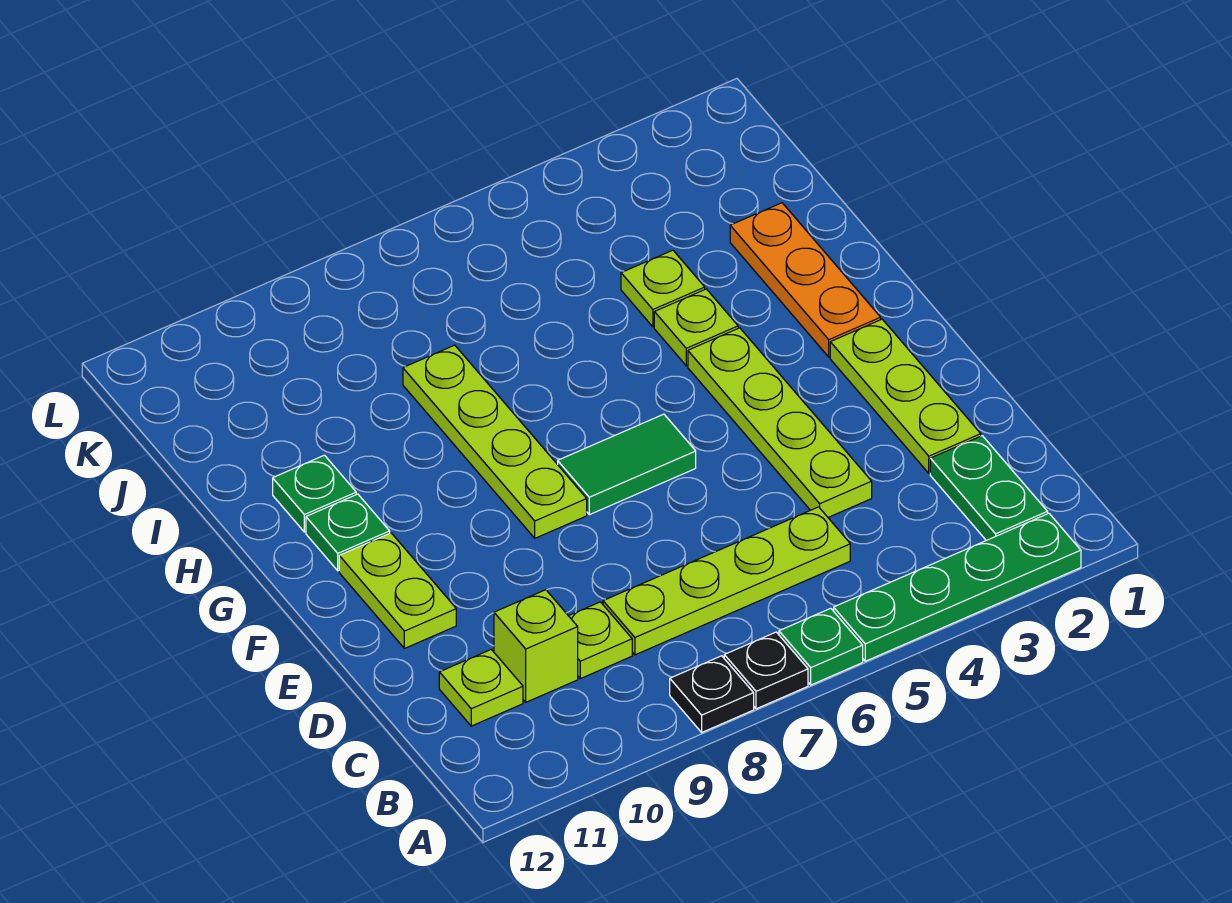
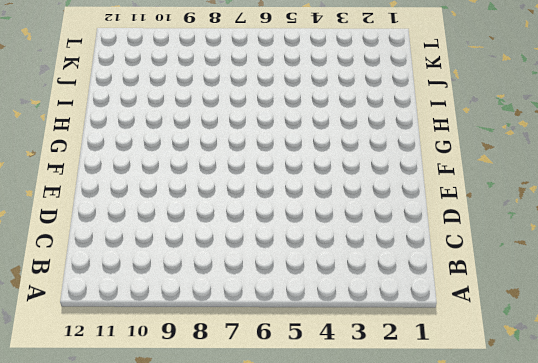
none -> green 1x4 plate [834,513,1081,661]
none -> green 1x1 plate [779,608,863,685]
none -> black 1x1 plate [724,632,808,709]

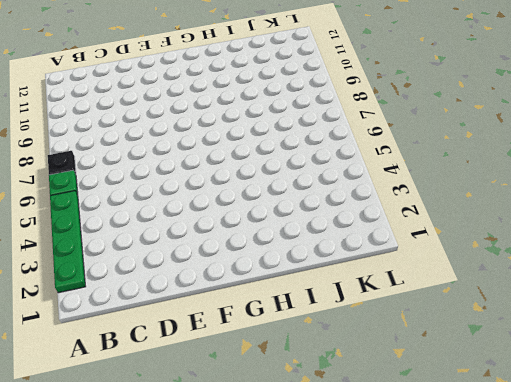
none -> black 1x1 plate [670,656,754,732]
none -> green 1x2 plate [930,436,1048,540]
none -> lime 1x4 plate [603,507,850,655]

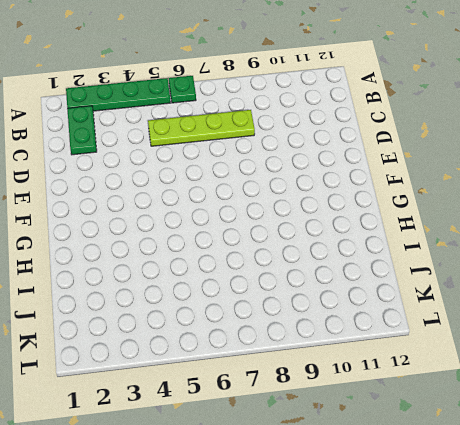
none -> black 1x1 plate [724,632,808,709]
none -> black 1x1 plate [670,656,754,732]
none -> lime 1x1 plate [569,602,632,679]

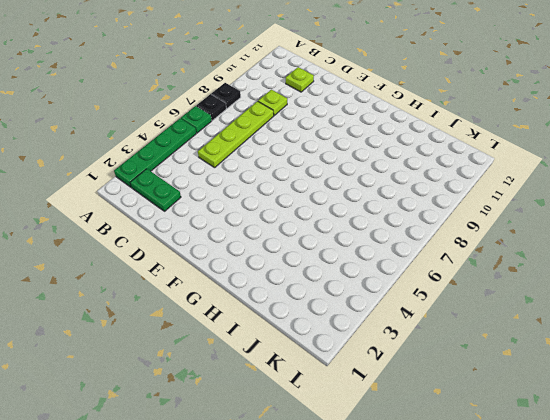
none -> lime 1x1 brick [494,590,578,702]
none -> lime 1x3 plate [830,319,981,473]
none -> lime 1x4 plate [688,328,872,517]

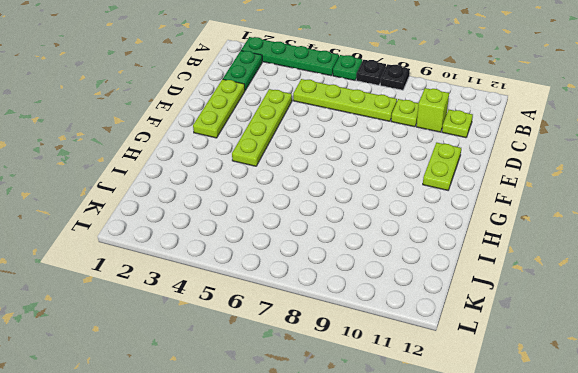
none -> green 1x2 tile [558,414,696,515]
none -> lime 1x4 plate [403,345,587,538]
none -> orange 1x3 plate [730,203,881,357]

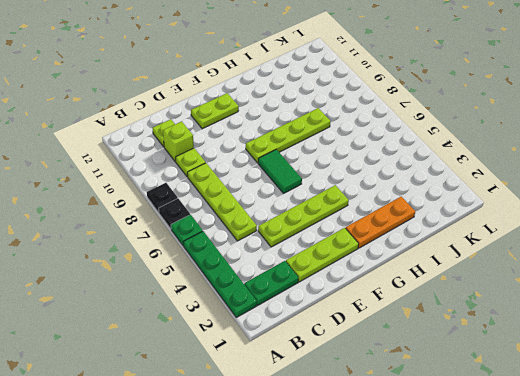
none -> green 1x1 plate [306,494,390,571]
none -> lime 1x1 plate [654,289,738,366]
none -> green 1x1 plate [273,455,356,532]

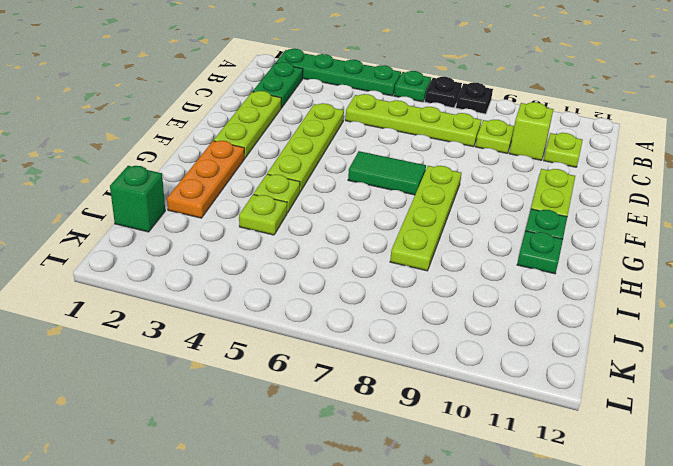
green 1x1 brick [110,166,165,232] -> none

